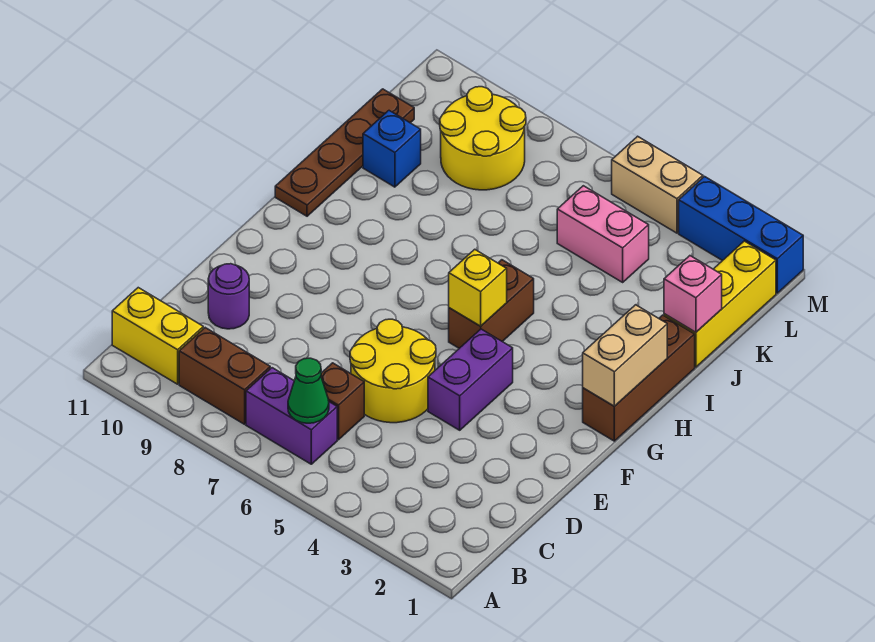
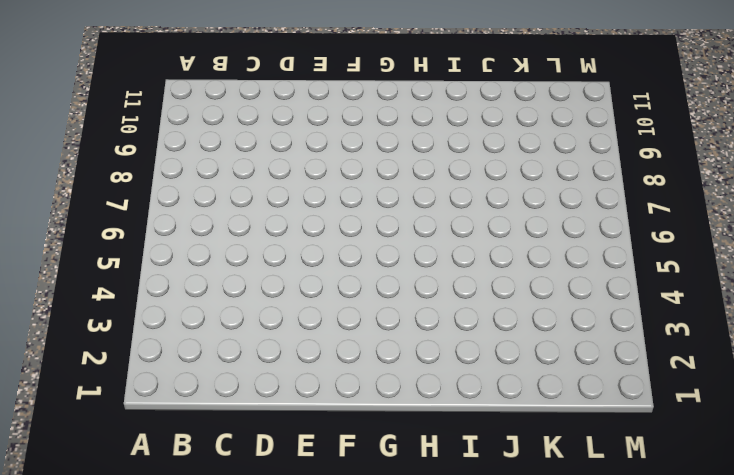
none -> purple 1x2 brick [246,368,337,464]
none -> brown 1x2 brick [179,328,270,424]
none -> yellow 1x2 brick [112,288,203,384]

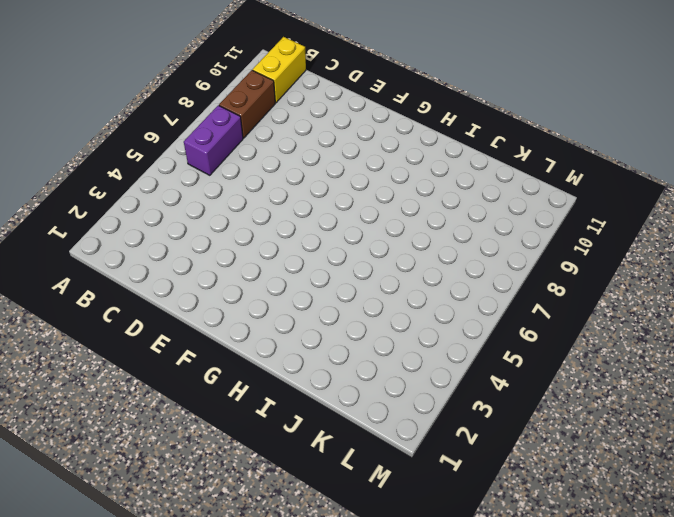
none -> brown 1x1 brick [321,363,364,440]
none -> yellow 2x2 round brick [350,319,436,423]
none -> purple 1x1 round brick [208,264,249,329]

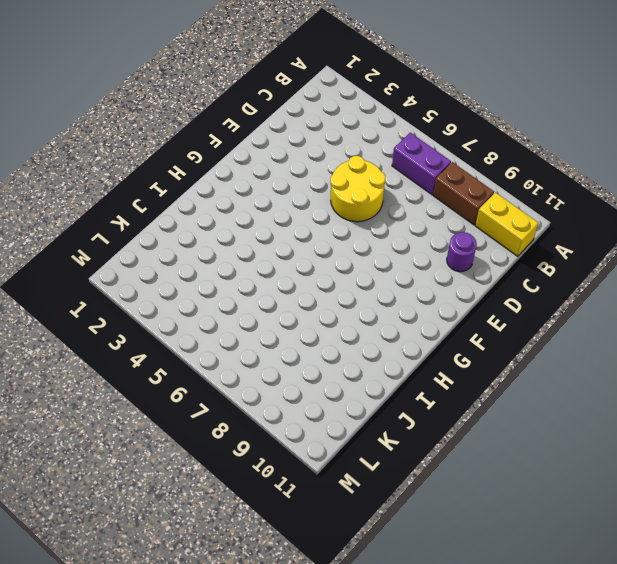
none -> brown 1x1 brick [321,363,364,440]
none -> purple 1x2 brick [428,329,513,430]
none -> brown 1x3 brick [583,315,695,441]

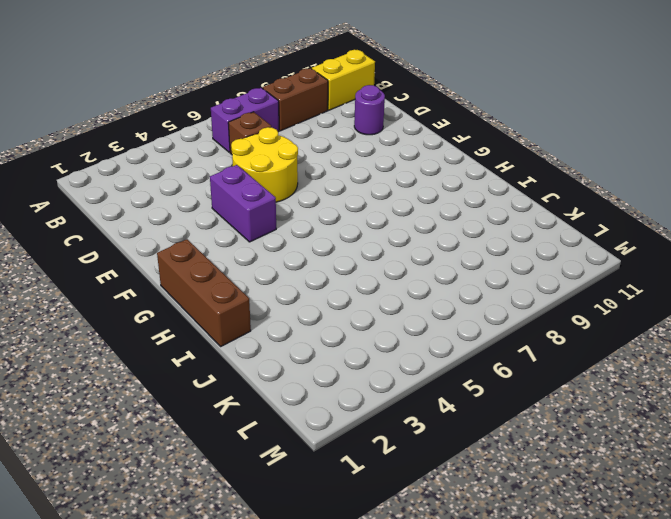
none -> brown 1x2 brick [449,260,534,348]
none -> brown 1x4 plate [275,89,414,216]
none -> yellow 1x3 brick [664,241,776,367]

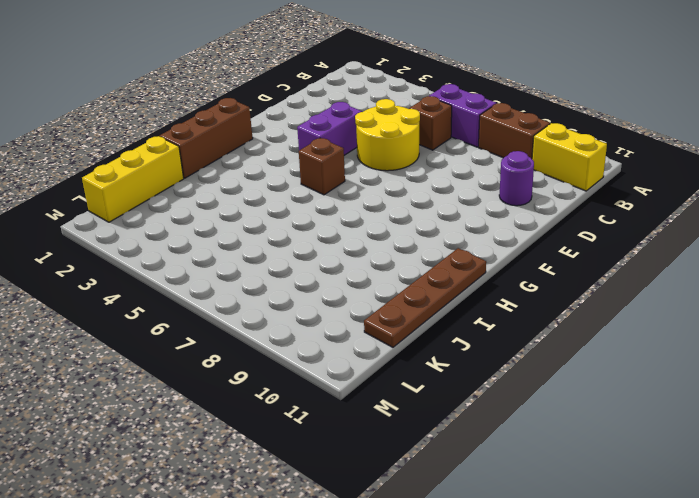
brown 1x1 brick [299,138,345,195] -> brown 1x2 brick [449,260,534,348]
none -> blue 1x1 brick [363,111,421,187]
none -> pink 1x2 brick [557,186,649,282]
none -> yellow 2x2 round brick [440,87,526,190]

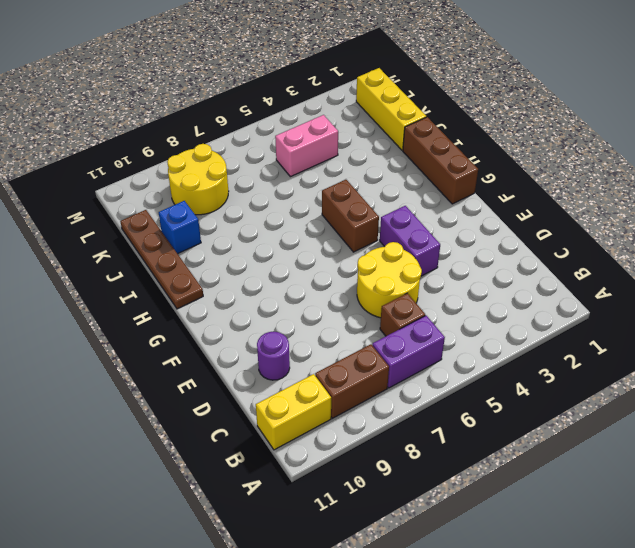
none -> blue 1x3 brick [679,177,803,293]
none -> tan 1x2 brick [612,136,703,233]
none -> green 1x1 cone [288,358,329,423]

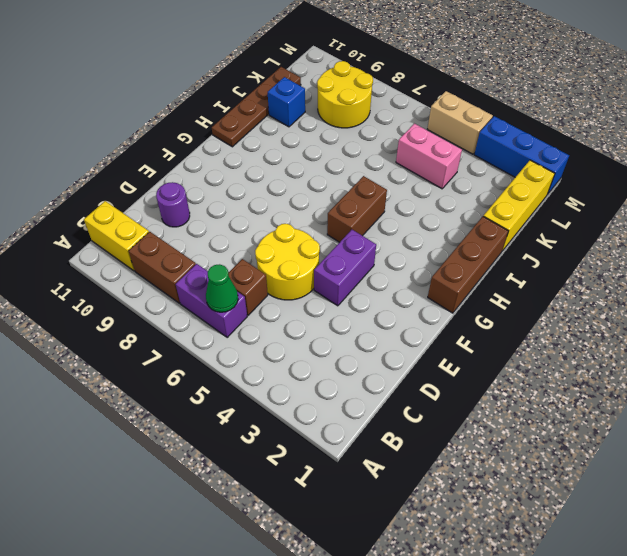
none -> tan 1x2 brick [583,305,667,406]
none -> yellow 1x1 brick [449,249,507,326]
none -> pink 1x1 brick [664,256,722,332]

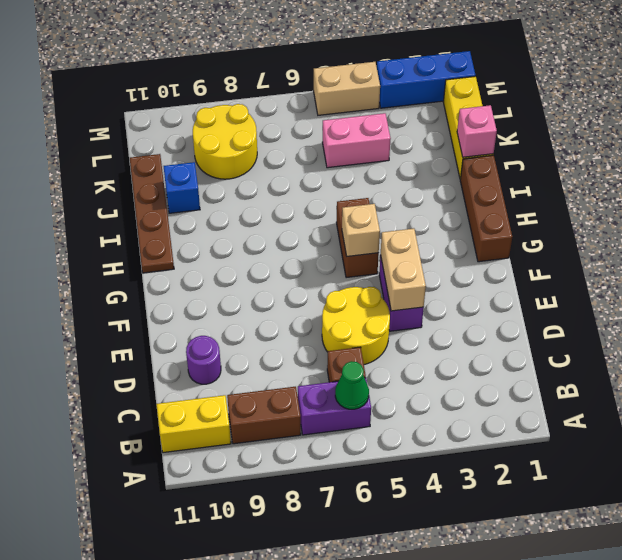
tan 1x2 brick [381,229,426,311] -> tan 1x2 brick moved to [583,305,667,406]
tan 1x1 brick [342,204,380,256] -> yellow 1x1 brick [449,249,507,326]

